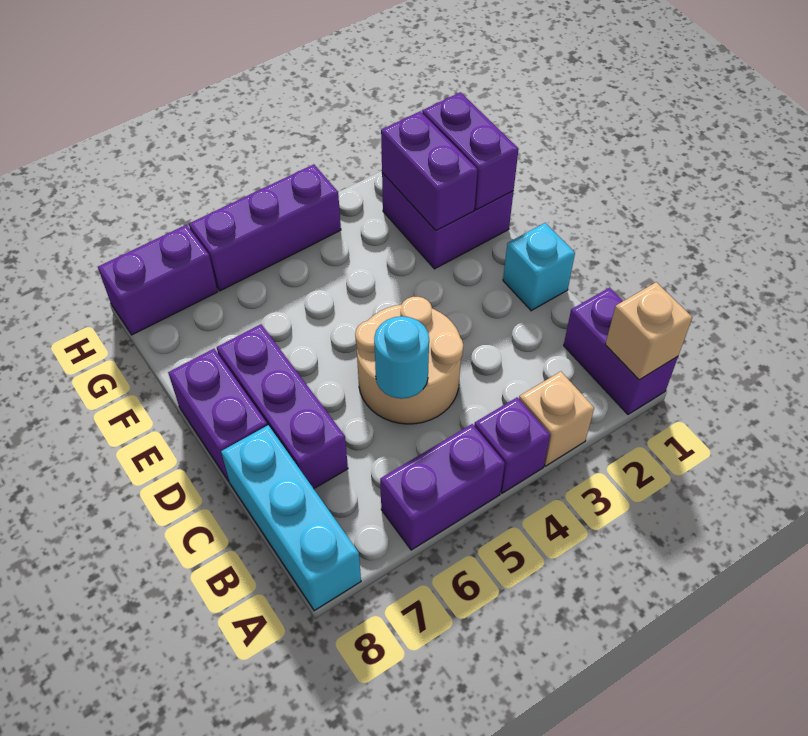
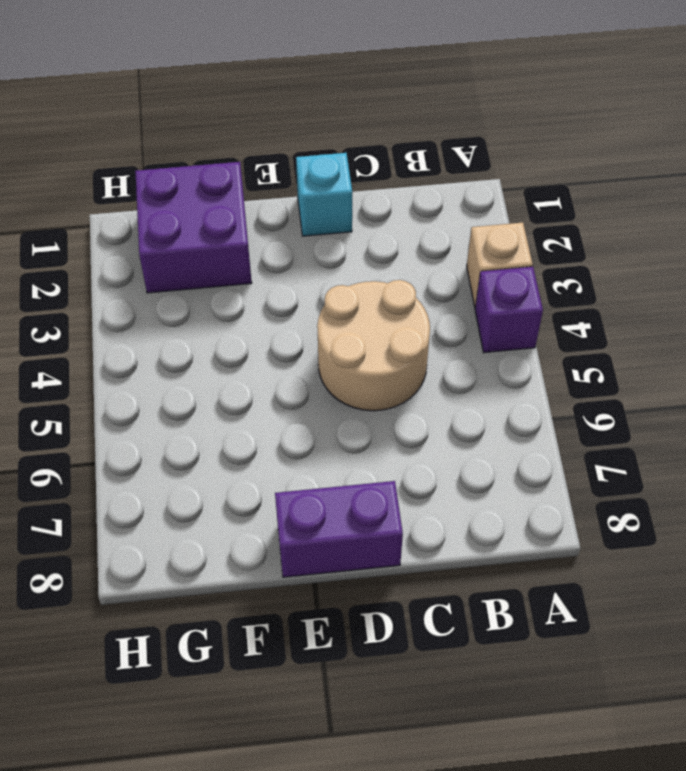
none -> purple 1x2 brick [564,288,678,414]
none -> purple 1x2 brick [380,424,505,550]
none -> cyan 1x3 brick [221,425,361,611]

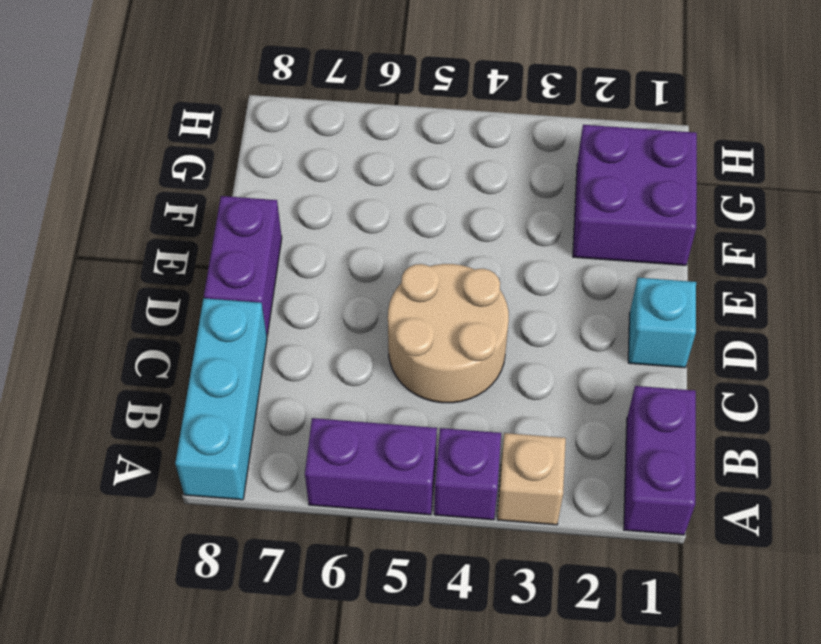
none -> purple 1x3 brick [217,324,348,489]
none -> purple 1x3 brick [189,164,341,291]
none -> purple 1x2 brick [98,225,218,335]

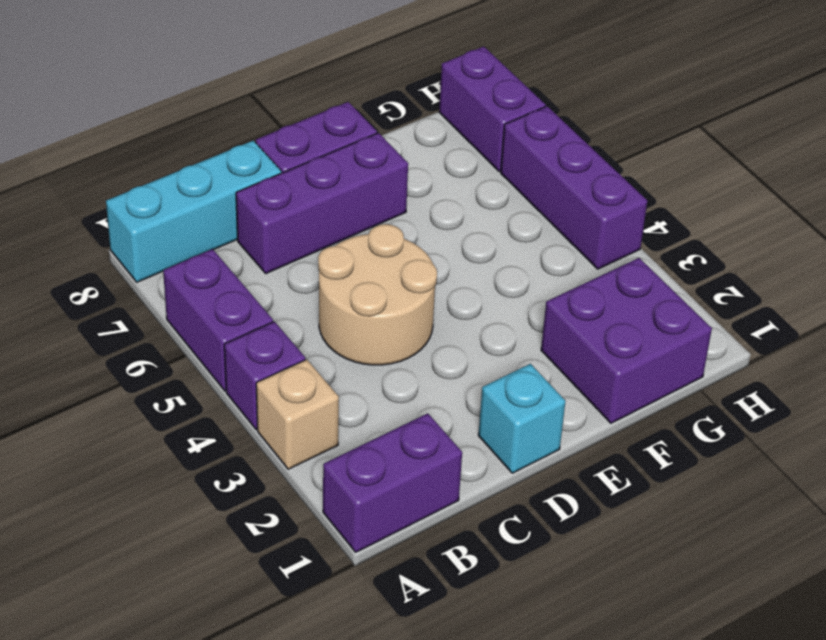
none -> tan 1x1 brick [605,282,692,380]
none -> cyan 1x1 round brick [374,316,429,399]
none -> purple 1x2 brick [422,92,519,210]

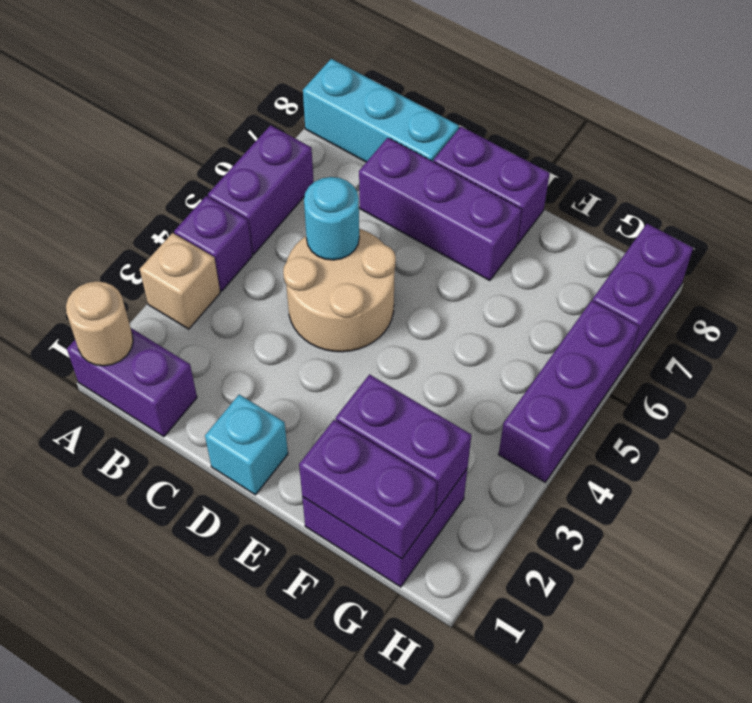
tan 1x1 round brick [66,281,133,366] -> tan 1x1 brick [605,282,692,380]

